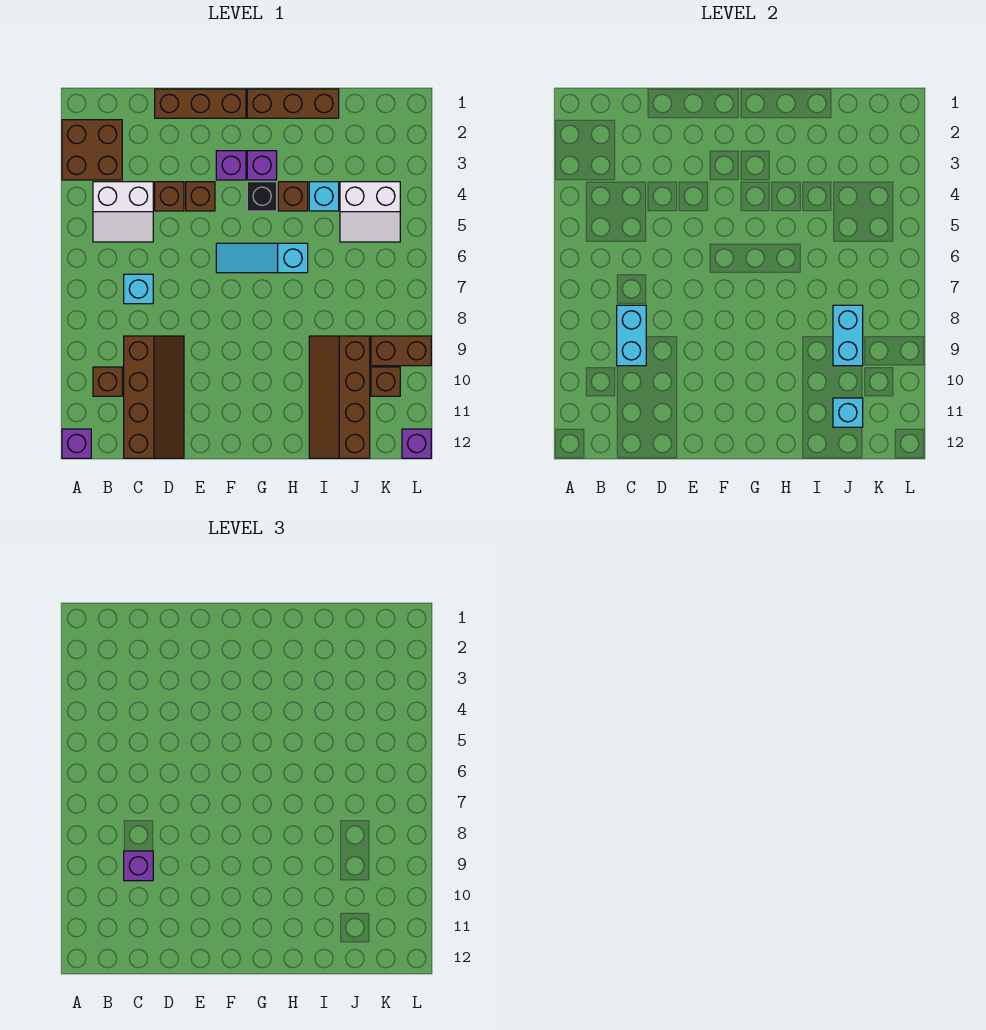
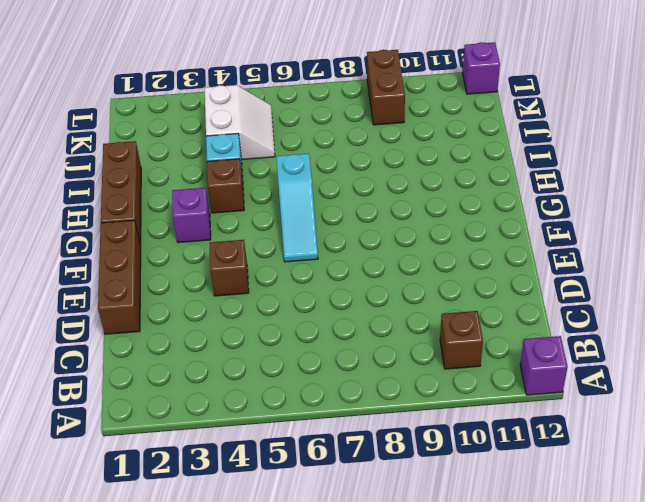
none -> brown 2x2 brick [62,120,122,180]
none -> white 2x2 slope [93,182,153,242]
none -> cyan 1x1 brick [124,274,153,304]

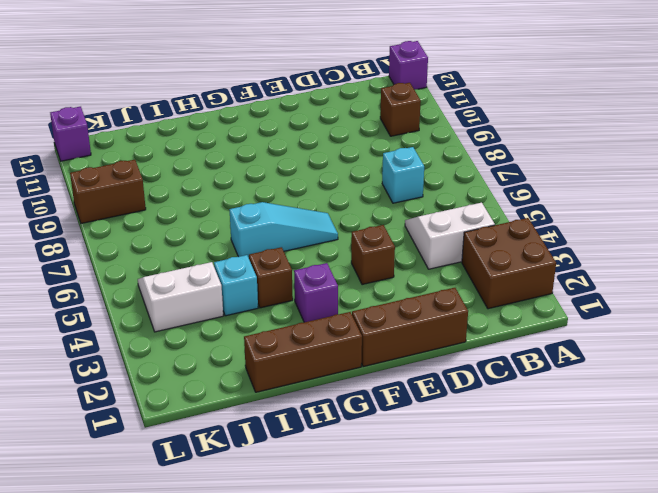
none -> brown 2x4 slope [124,336,184,458]
none -> brown 1x1 brick [155,182,184,211]
none -> purple 1x1 brick [216,151,246,180]

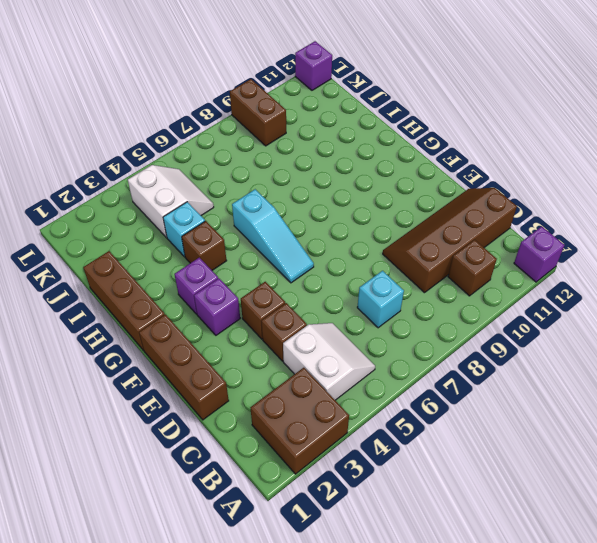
none -> black 1x1 brick [247,182,277,211]
none -> brown 2x4 slope [309,336,370,458]
none -> brown 1x1 brick [371,367,400,396]

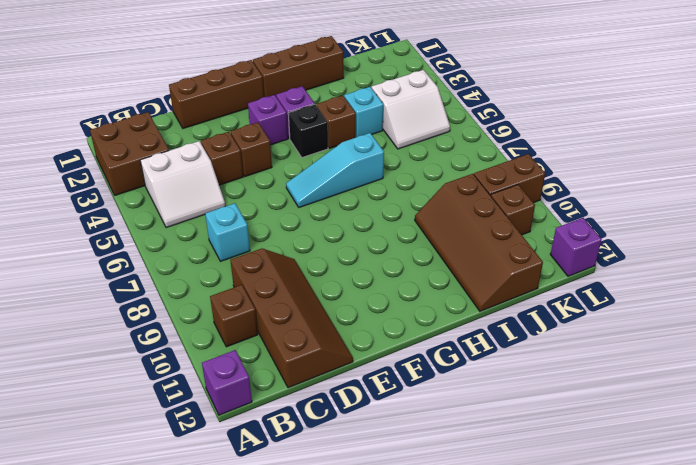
none -> cyan 1x2 brick [617,305,646,366]
none -> cyan 1x2 brick [833,305,863,366]
none -> cyan 1x1 brick [833,398,863,427]

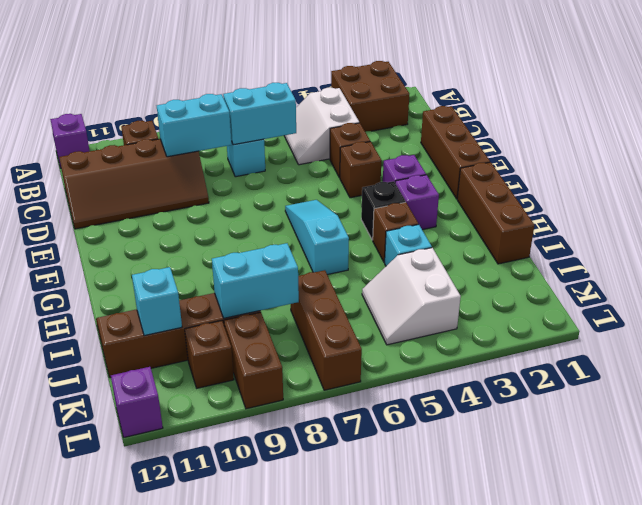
cyan 1x2 brick [223,83,296,145] -> none
brown 1x3 brick [291,270,362,390] -> none
none -> purple 1x1 brick [124,851,153,881]

